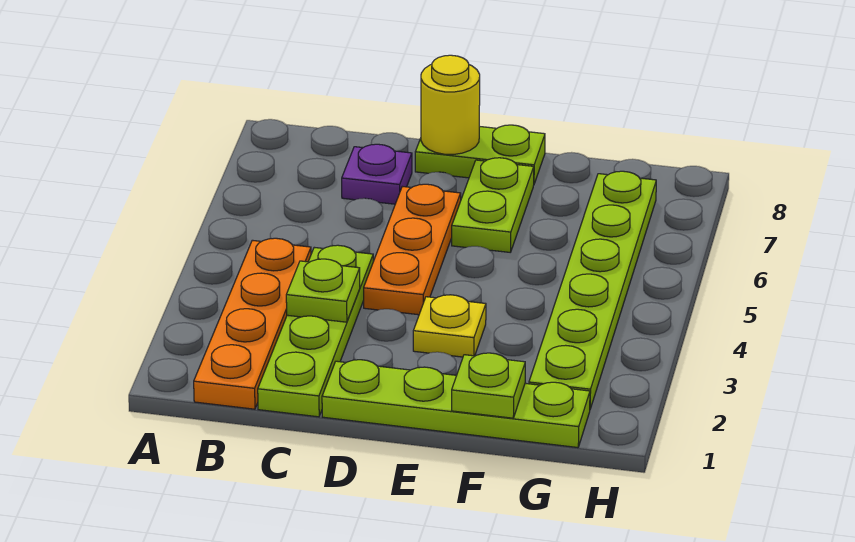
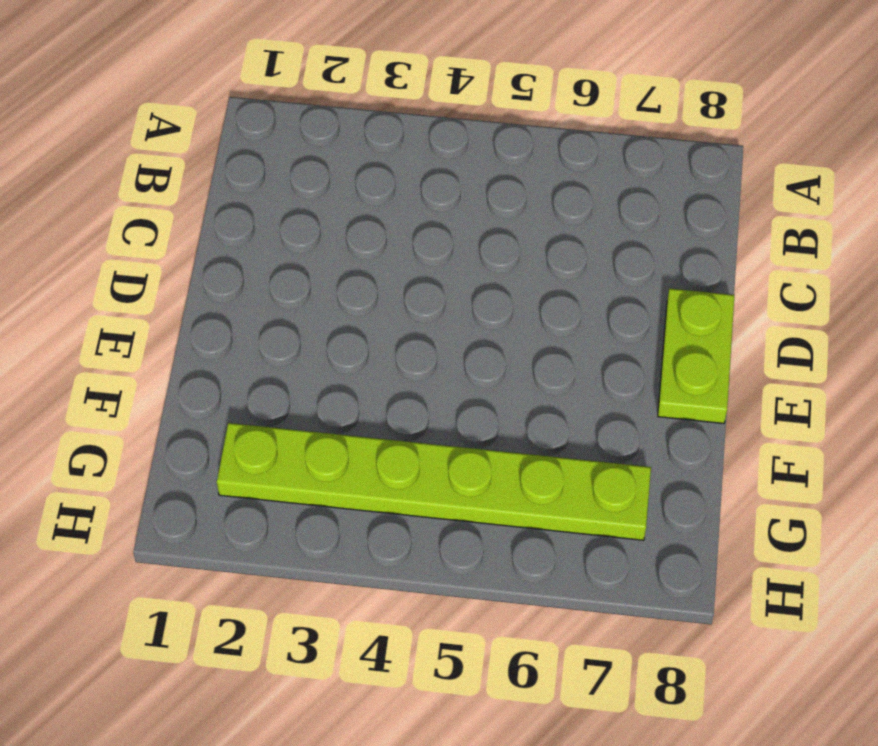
none -> orange 1x4 plate [194,238,311,409]
none -> lime 1x4 plate [258,245,373,417]
none -> purple 1x1 plate [342,144,412,204]

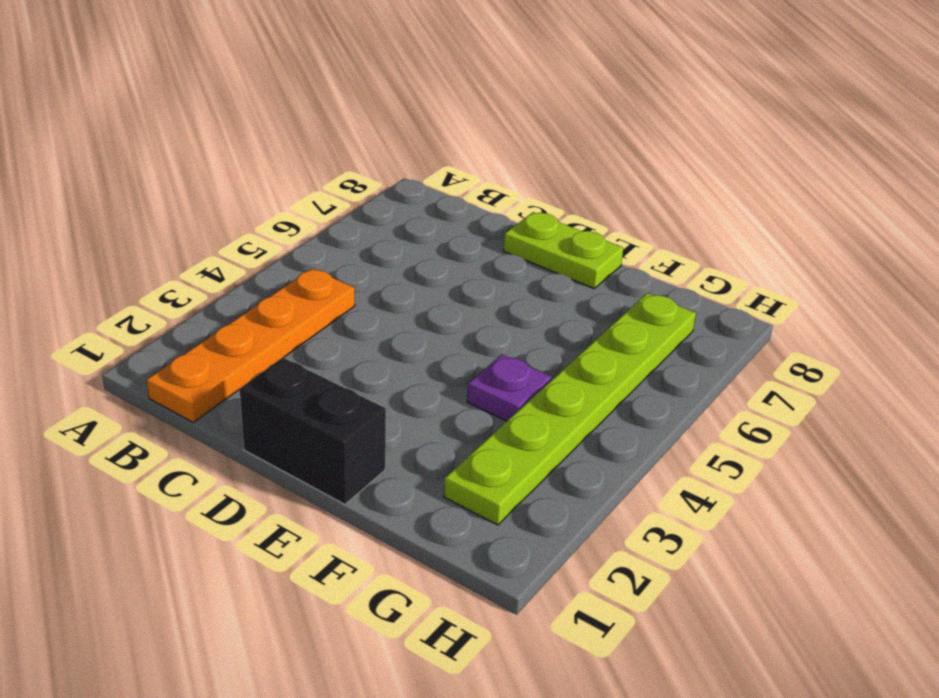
black 1x2 brick [240,358,386,504] -> lime 1x4 plate [322,360,590,448]
purple 1x1 plate [467,355,552,421] -> purple 1x1 plate moved to [342,144,412,204]
none -> lime 1x4 plate [258,245,373,417]
none -> orange 1x3 plate [364,184,461,315]
none -> yellow 1x1 plate [413,295,486,357]

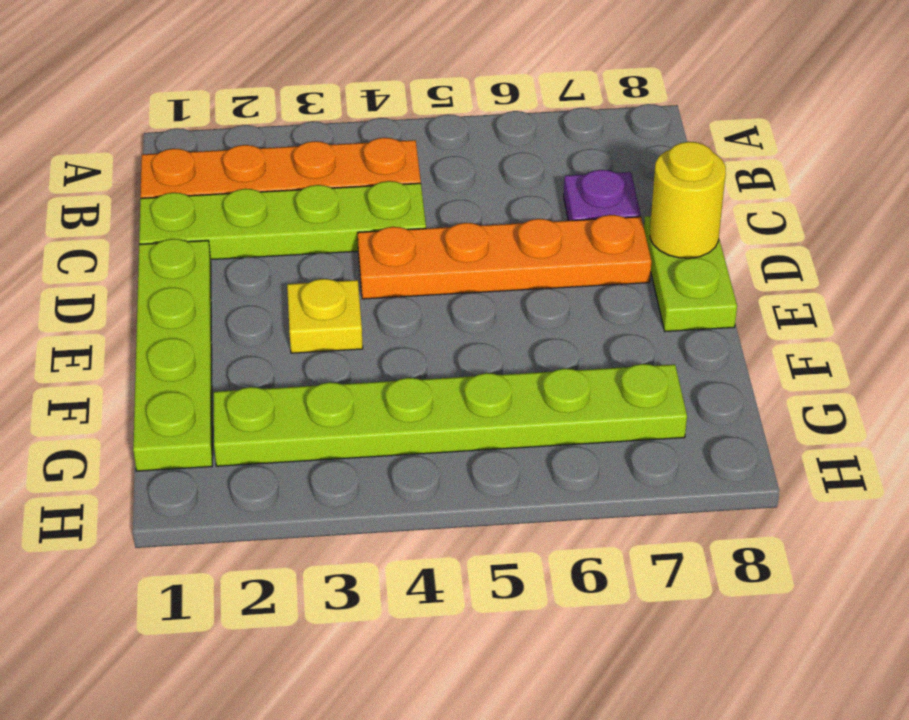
orange 1x4 plate [358,215,651,299] -> orange 1x3 plate [364,184,461,315]
none -> lime 1x2 plate [452,158,534,252]
none -> lime 1x1 plate [286,259,360,322]
none -> lime 1x1 plate [452,353,525,418]

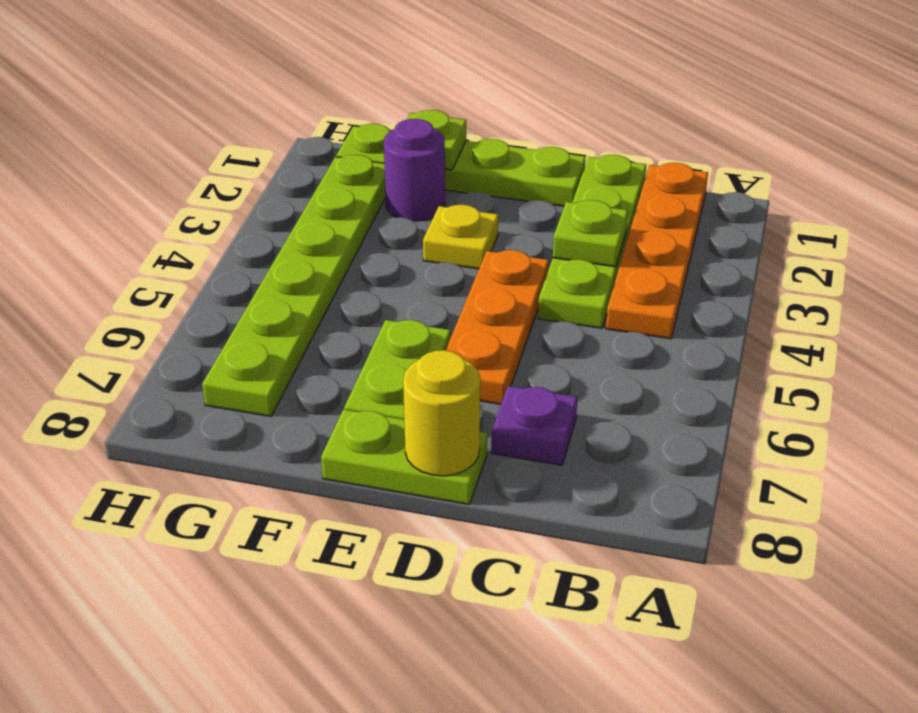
purple 1x1 round brick [384,119,445,221] -> none

